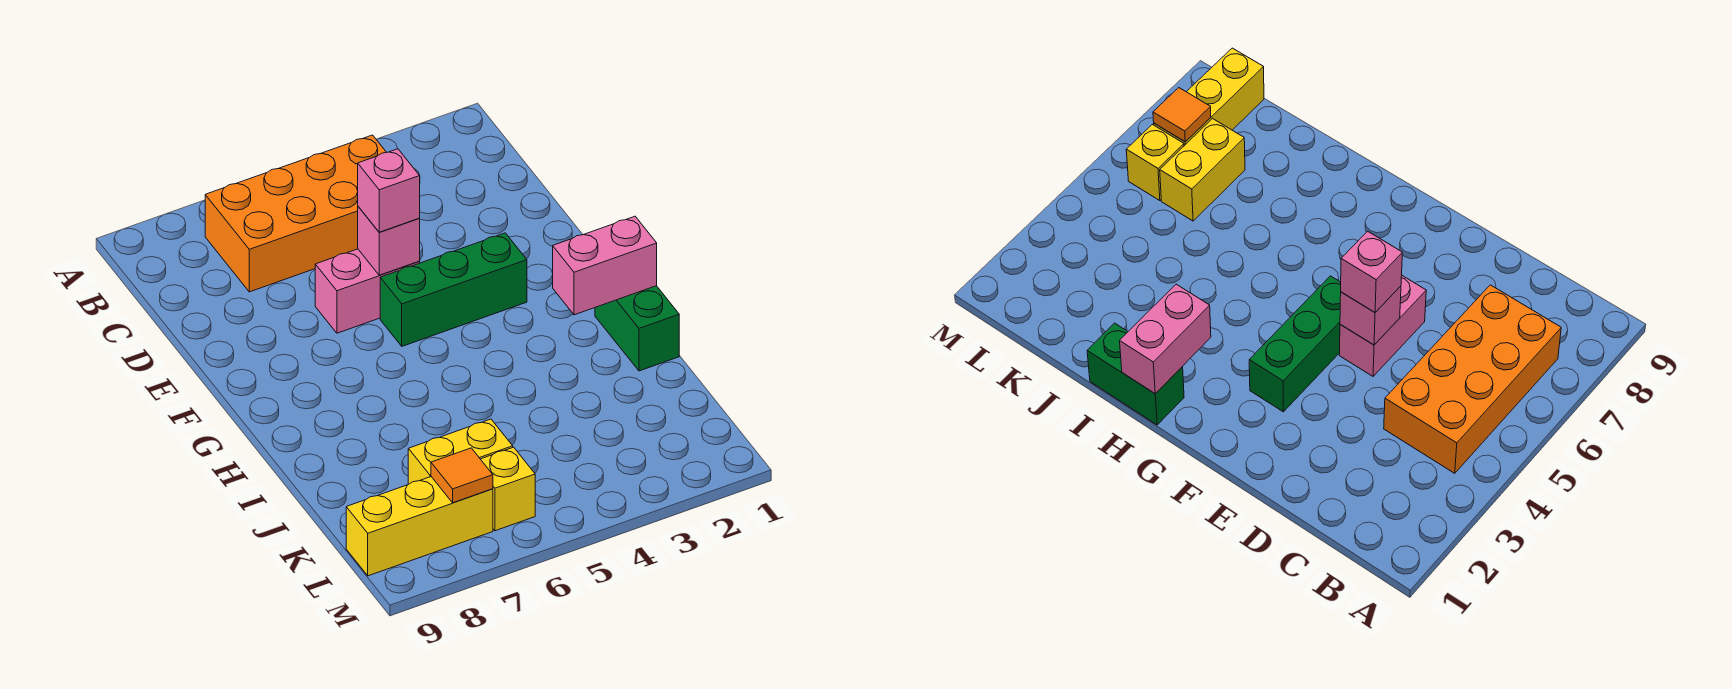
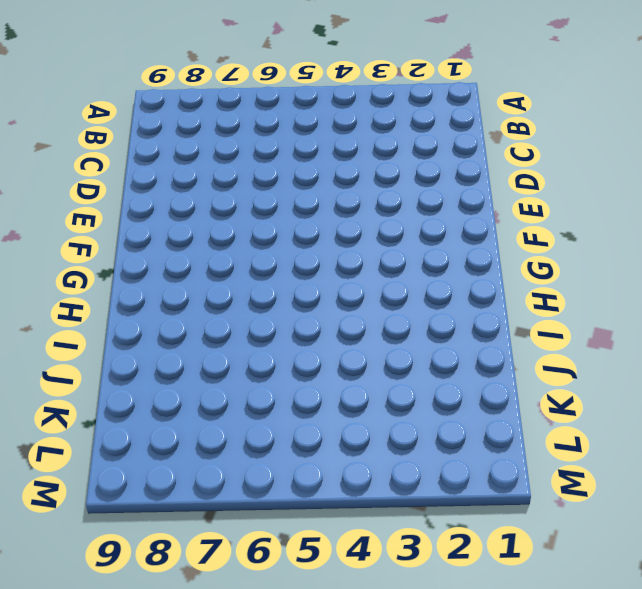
none -> orange 2x4 brick [205,135,386,292]
none -> pink 1x2 brick [315,249,420,333]

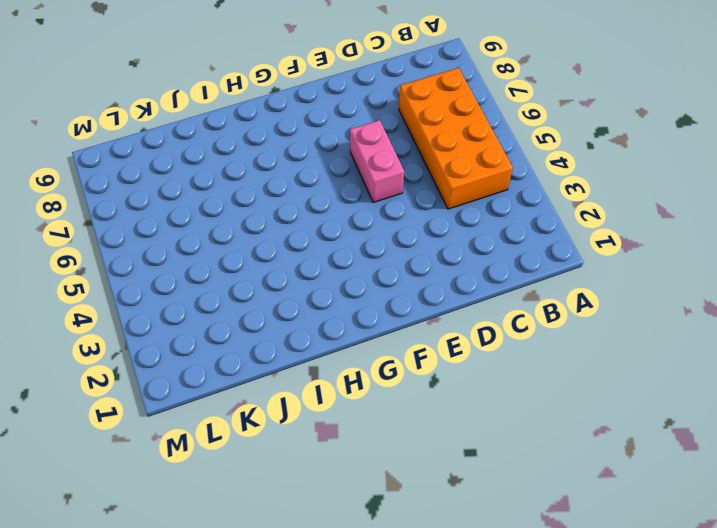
none -> green 1x3 brick [380,233,527,346]
none -> green 1x2 brick [595,286,679,371]

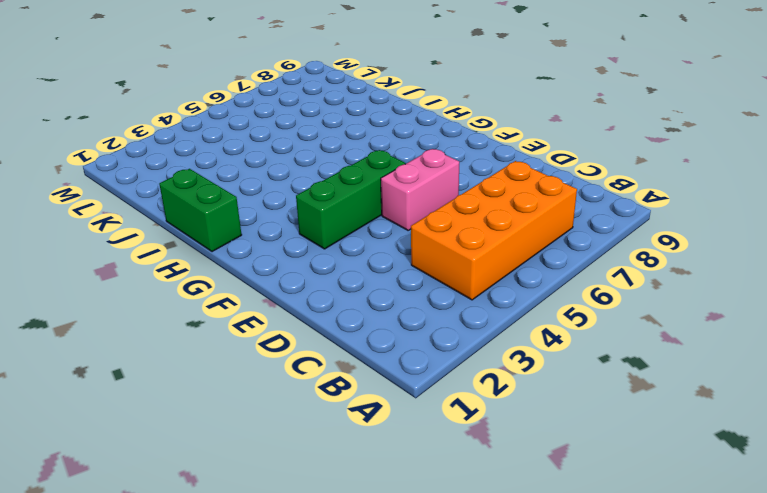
none -> yellow 1x2 brick [408,419,513,484]
none -> yellow 1x1 brick [481,447,535,531]

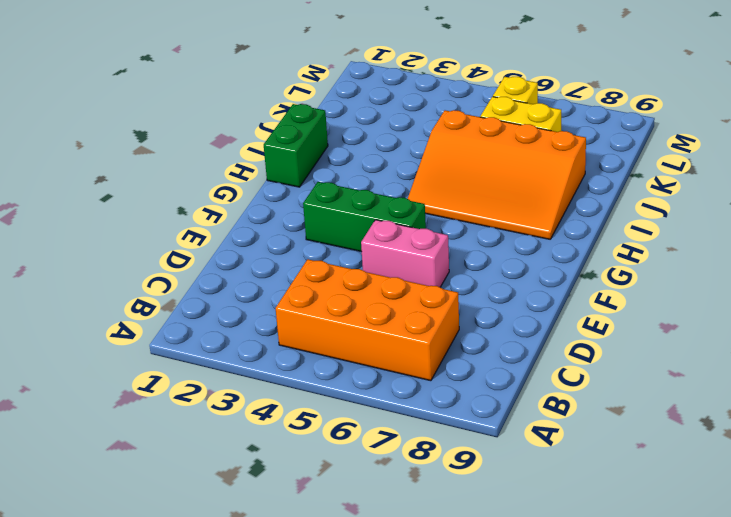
orange 3x4 slope [408,110,586,239] -> none
none -> yellow 1x3 brick [346,477,493,576]
none -> pink 1x1 brick [358,207,420,275]

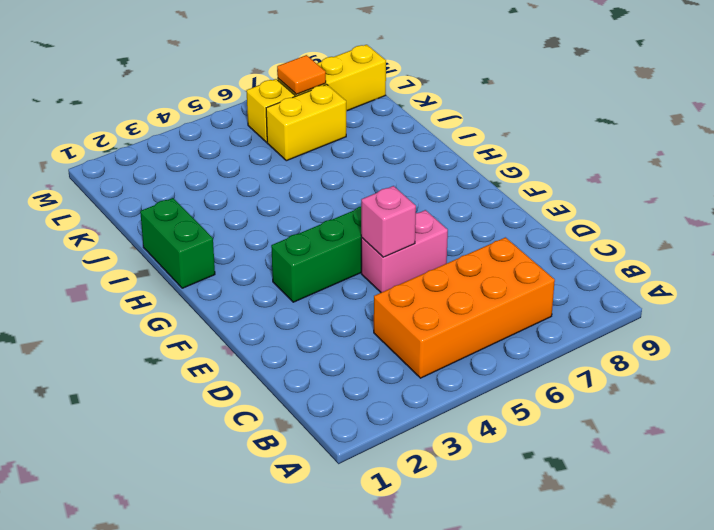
none -> pink 1x2 brick [553,216,657,315]
none -> pink 1x1 brick [358,149,420,232]

